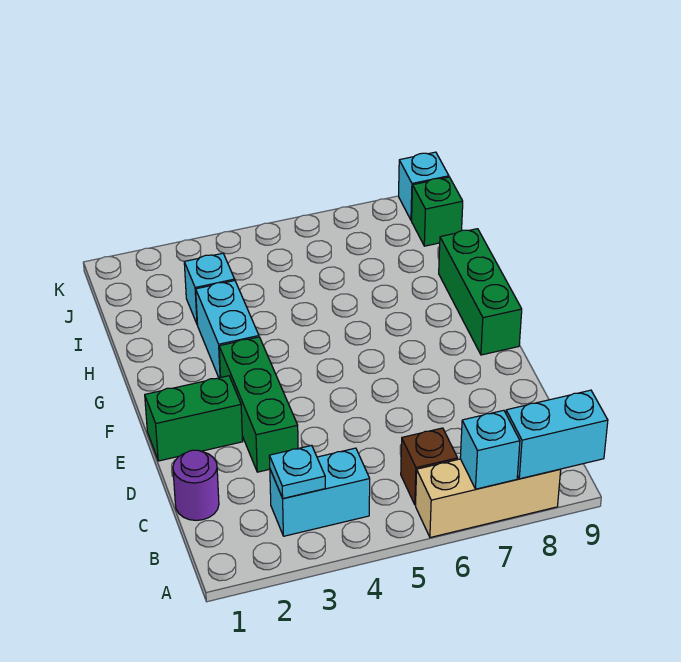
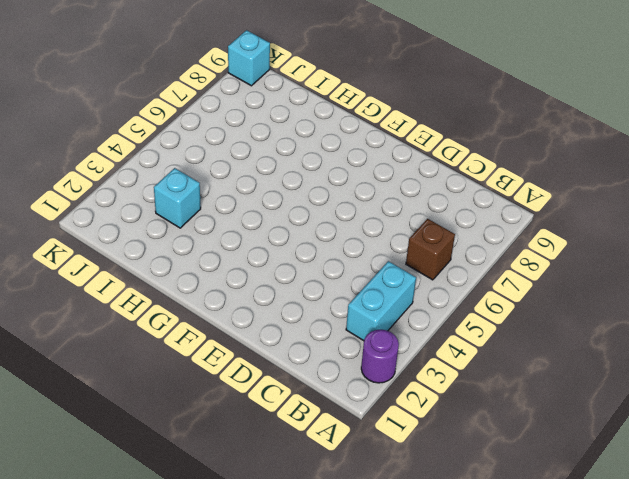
purple 1x1 round brick [361,330,399,383] -> purple 1x1 round brick moved to [173,450,219,520]
none -> tan 1x3 brick [416,459,561,538]
none -> green 1x3 brick [219,337,298,472]
none -> green 1x2 brick [145,376,243,461]

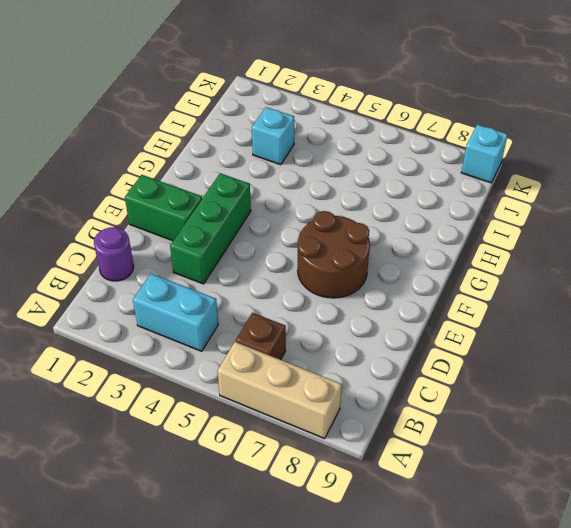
brown 2x2 round brick [298,211,370,298] -> none
none -> green 1x3 brick [439,229,522,355]
none -> cyan 1x2 brick [196,281,259,378]
none -> green 1x1 brick [412,177,463,246]

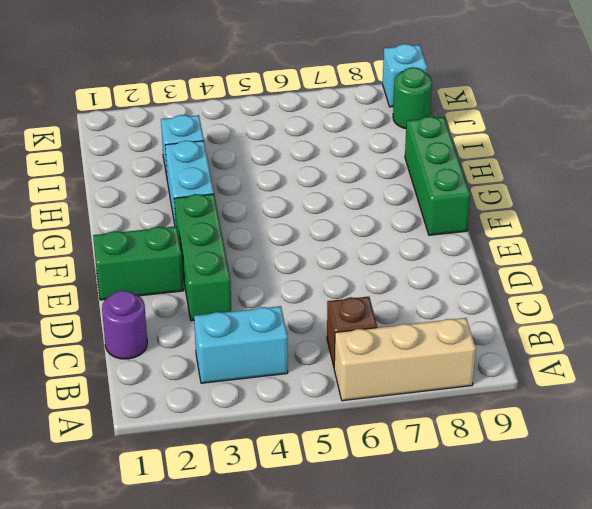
green 1x1 round brick [393,67,432,129] -> green 1x1 brick [412,177,463,246]
none -> cyan 1x1 brick [460,410,520,489]
none -> cyan 1x2 brick [506,390,608,479]
none -> cyan 1x1 plate [269,445,325,498]

